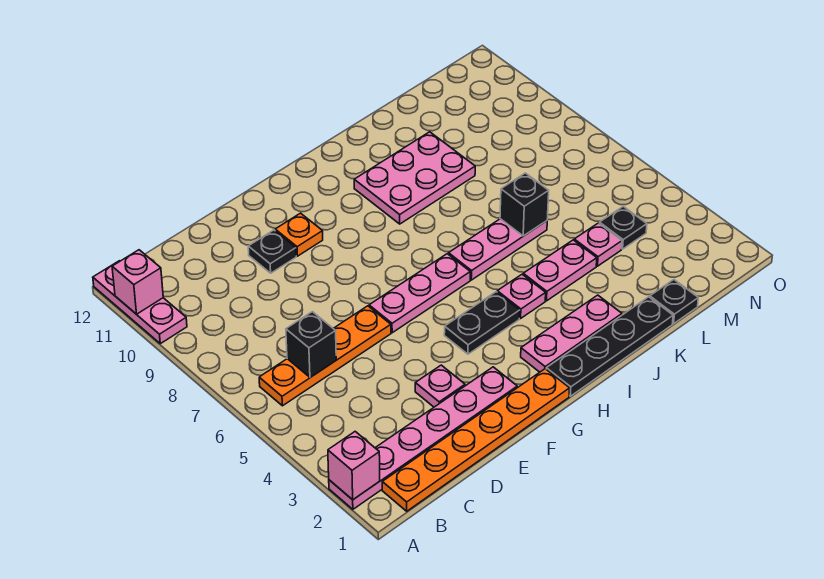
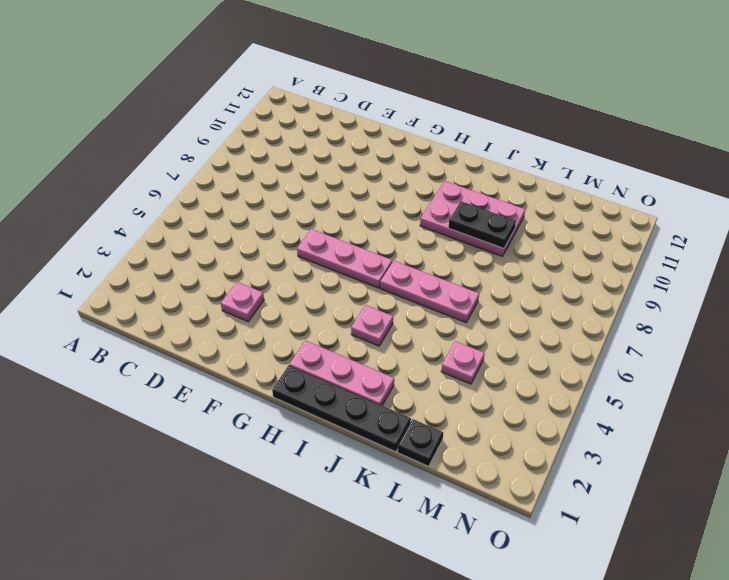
black 1x2 plate [448,201,516,248] -> black 1x2 plate moved to [444,292,520,354]
none -> pink 1x6 plate [329,367,517,509]
none -> pink 1x3 plate [93,261,187,344]
none -> orange 1x6 plate [382,369,570,511]

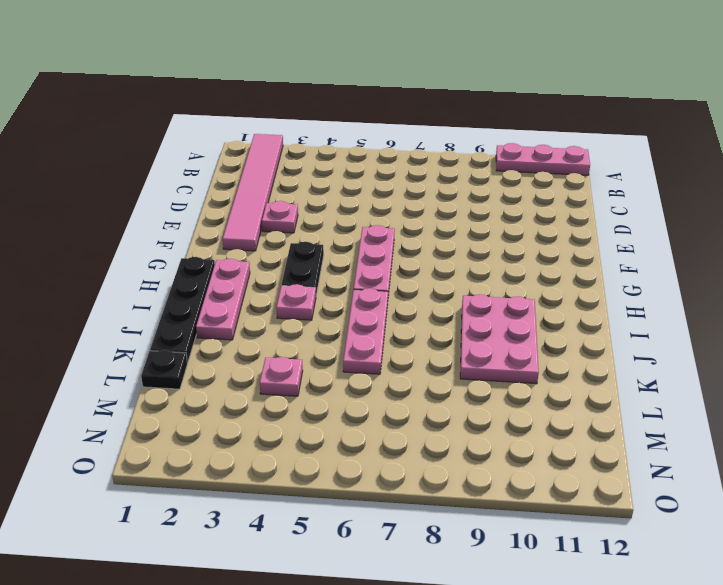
pink 1x6 tile [223,134,283,251] -> pink 1x6 plate [329,367,517,509]
none -> orange 1x6 plate [382,369,570,511]
none -> orange 1x4 plate [259,306,391,406]
none -> black 1x1 plate [248,230,296,273]

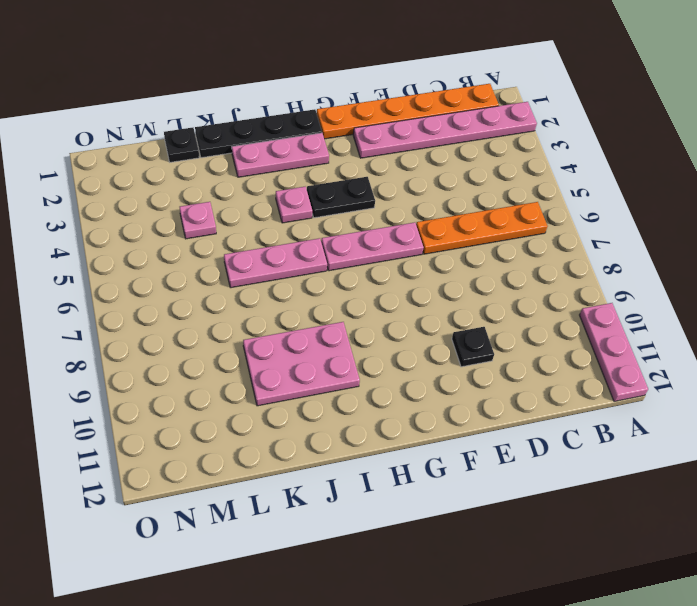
none -> pink 1x1 plate [415,365,465,407]
none -> orange 1x1 plate [275,213,323,256]
none -> pink 1x2 plate [523,240,597,301]

